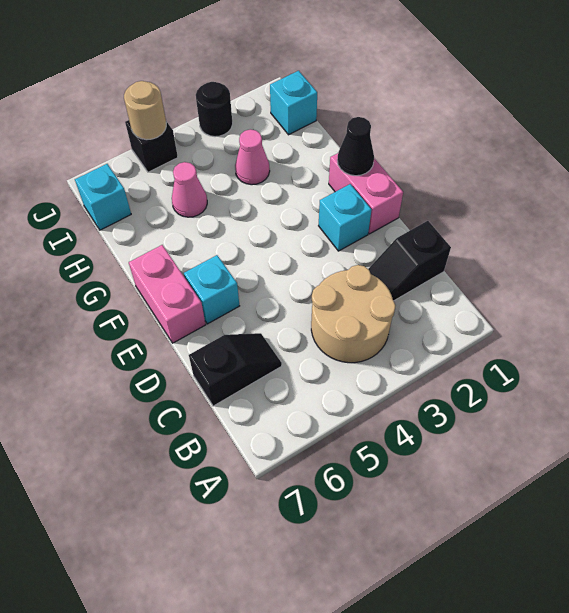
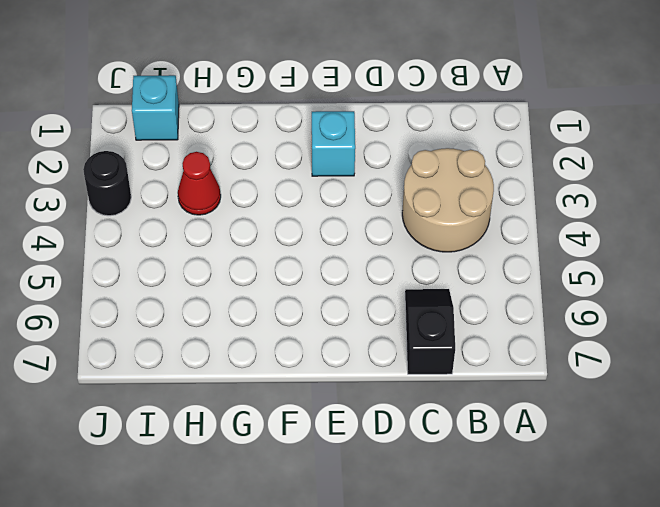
red 1x1 cone [178,152,221,215] -> pink 1x1 cone [235,129,270,185]
none -> black 1x2 slope [369,221,451,301]
none -> pink 1x2 brick [329,153,403,234]
none -> cyan 1x1 brick [184,255,239,324]

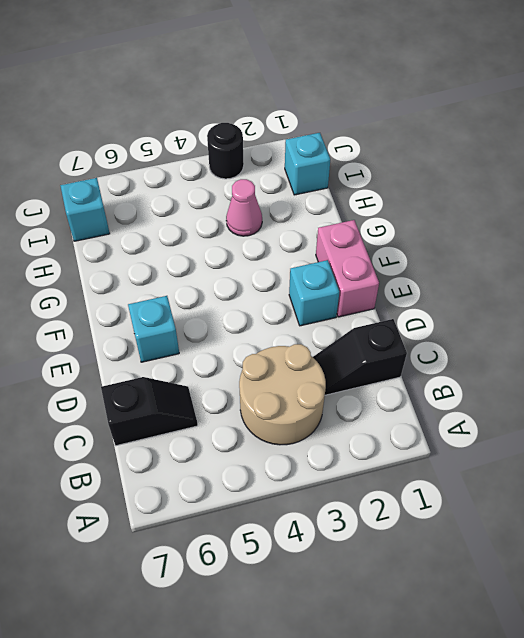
none -> pink 1x2 brick [129,245,206,343]
none -> pink 1x1 cone [172,162,207,217]
none -> black 1x1 brick [125,120,178,172]

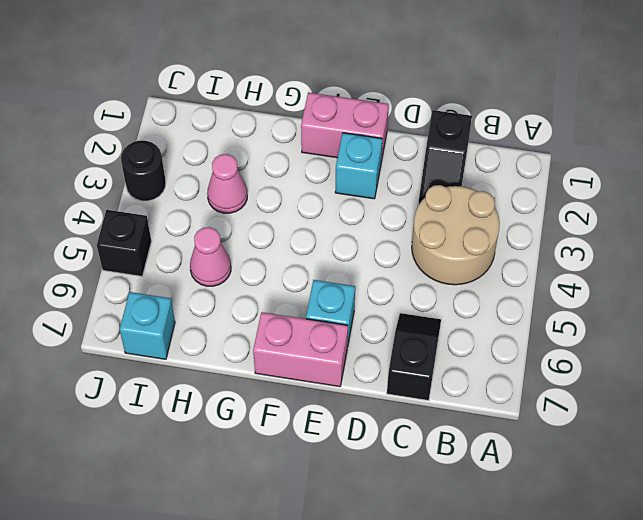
none -> cyan 1x1 brick [270,71,317,135]
none -> black 1x1 cone [337,117,374,176]
none -> tan 1x1 round brick [124,81,166,140]

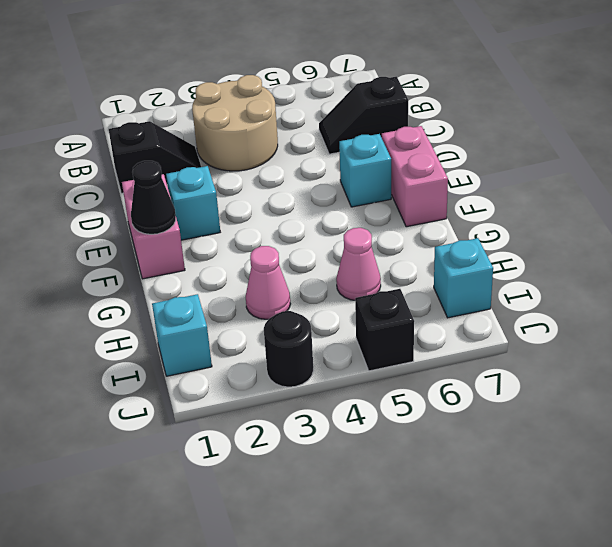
none -> tan 1x1 round brick [124,81,166,140]

